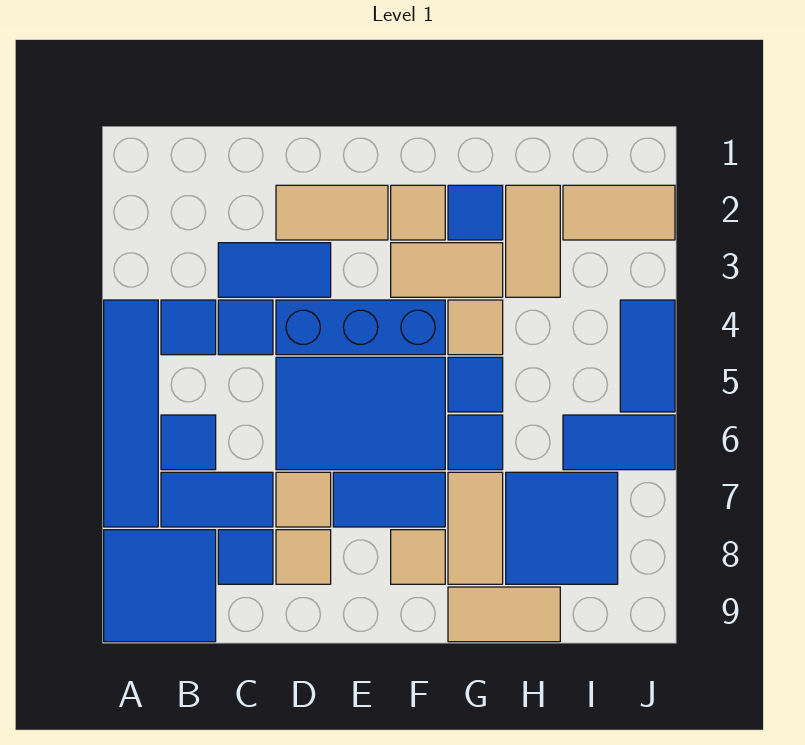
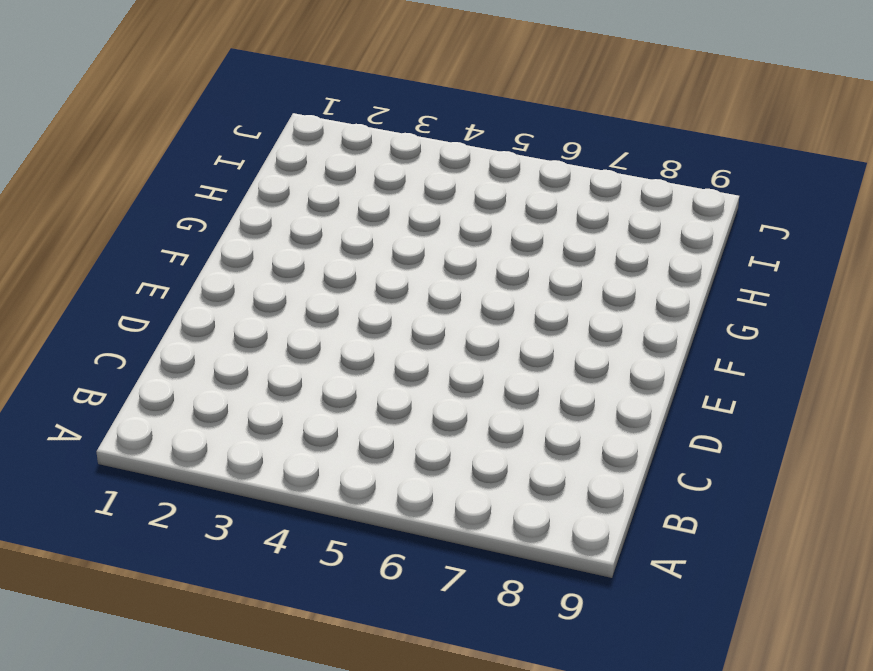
none -> blue 1x4 tile [104,300,158,527]
none -> blue 2x2 tile [104,530,216,642]
none -> blue 1x1 tile [161,300,216,355]

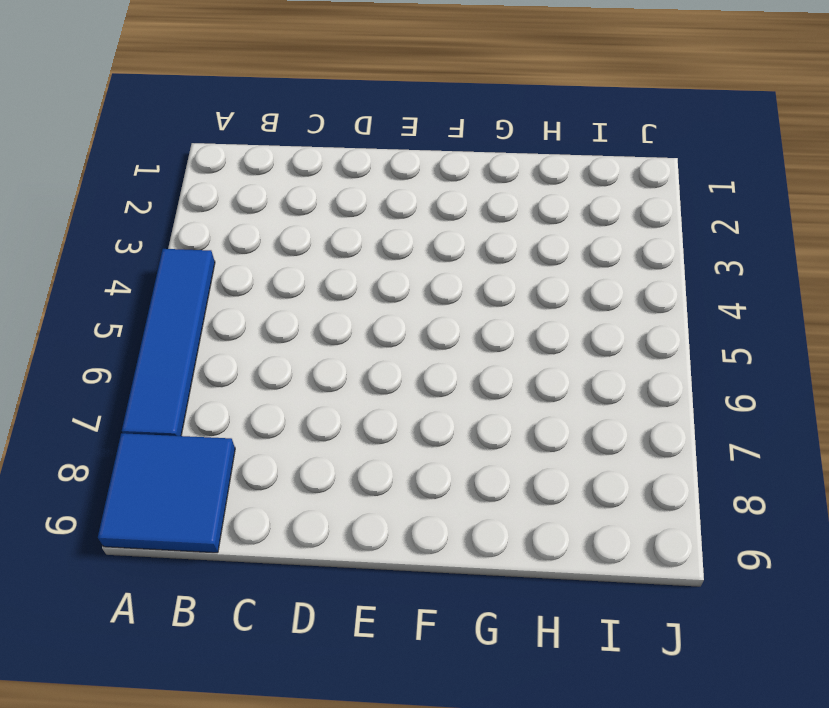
none -> blue 1x1 tile [161,300,216,355]
none -> blue 1x1 tile [161,415,216,470]
none -> blue 1x2 tile [161,472,273,527]

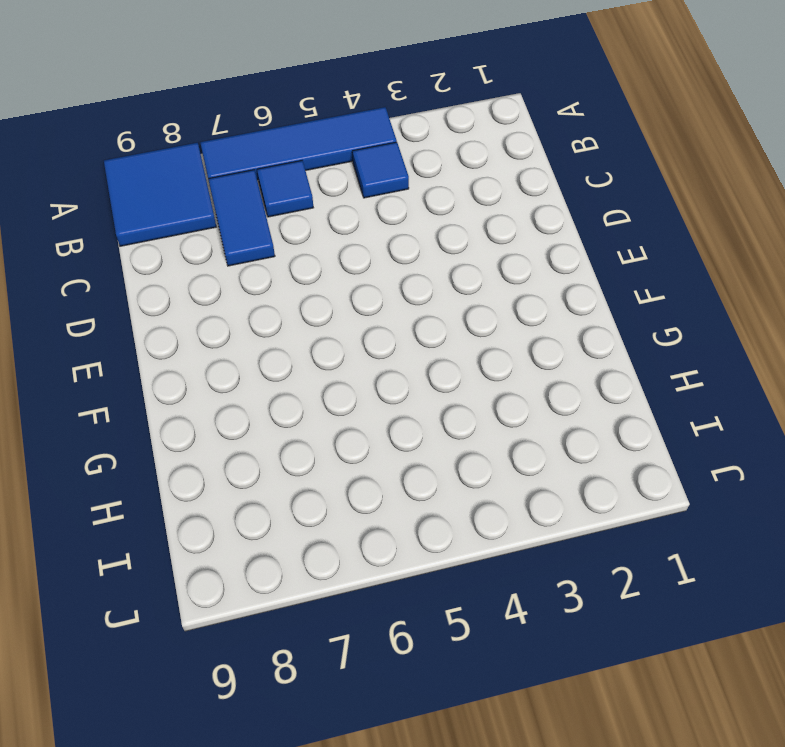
none -> blue 1x2 tile [218,243,331,297]
none -> blue 1x1 tile [218,300,273,355]
none -> blue 1x1 tile [218,530,273,584]

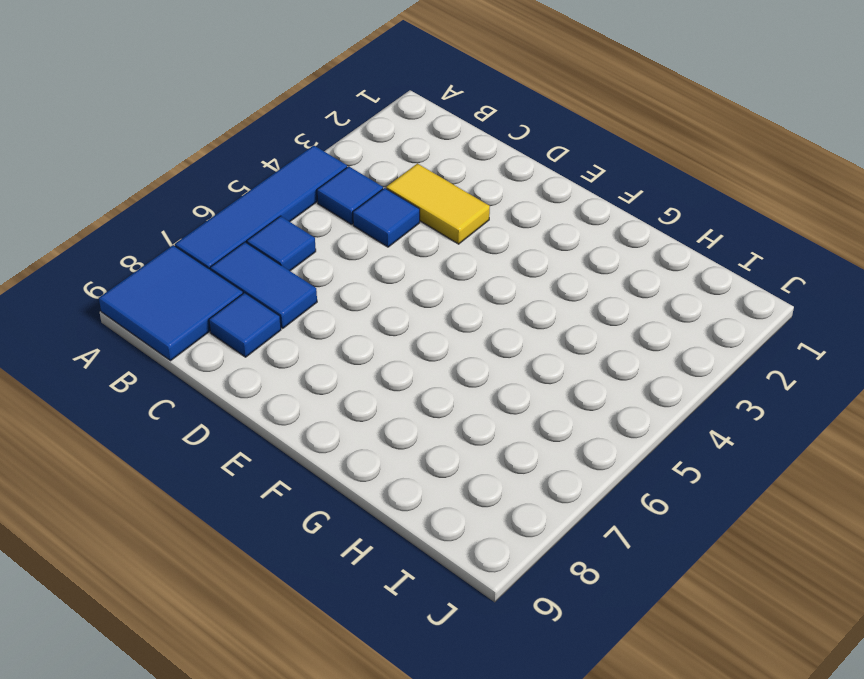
yellow 1x2 tile [386,163,490,244] -> blue 1x2 tile [218,243,331,297]
none -> tan 1x2 tile [276,185,388,240]
none -> blue 1x3 brick [276,300,445,355]
none -> blue 2x3 tile [276,357,445,470]

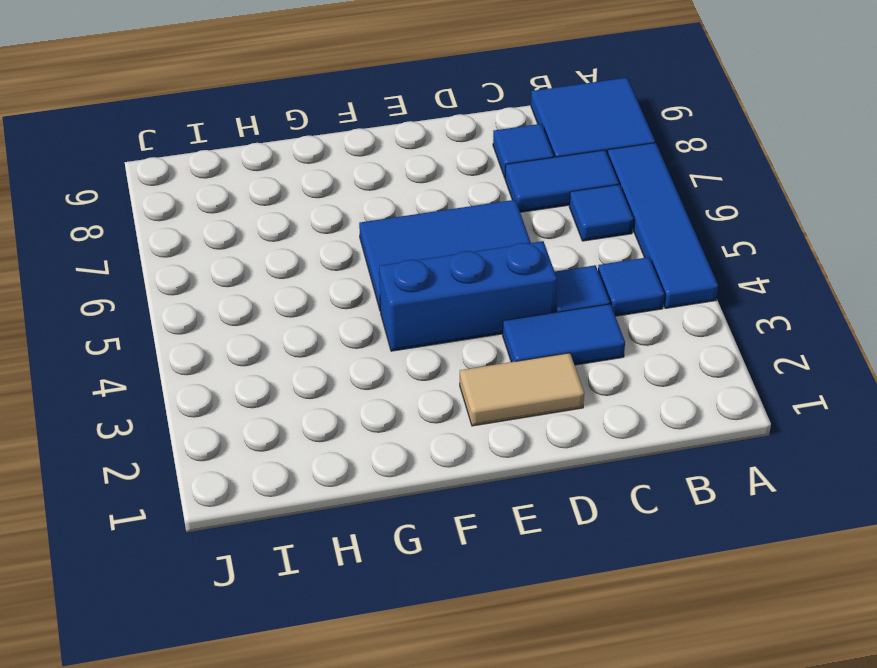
none -> tan 1x1 tile [276,472,331,527]
none -> tan 1x1 tile [276,530,331,584]
none -> blue 1x2 tile [333,472,445,527]

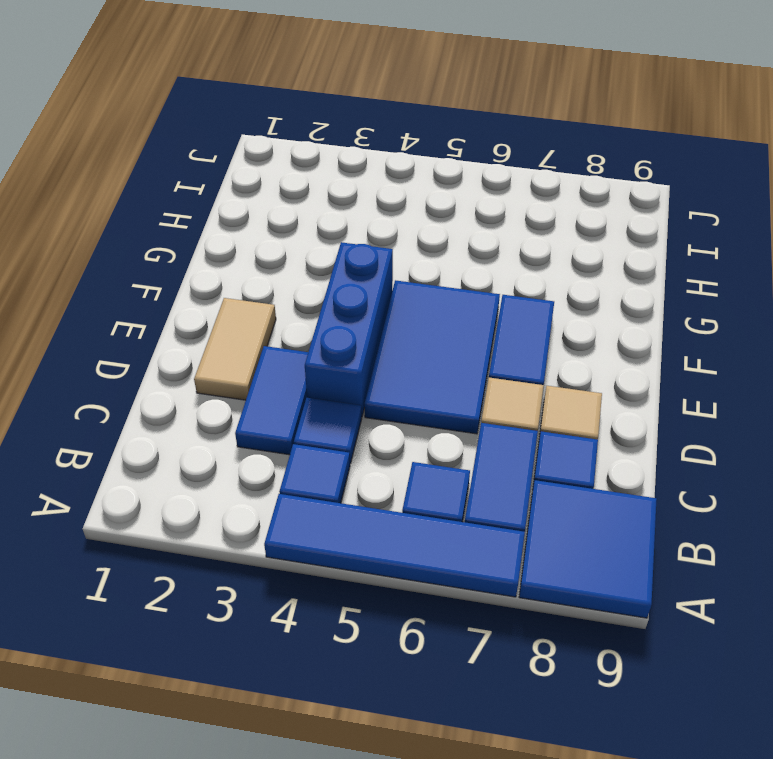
none -> tan 1x1 tile [391,185,445,240]
none -> tan 1x2 tile [391,243,503,297]
none -> tan 1x1 tile [391,530,445,584]

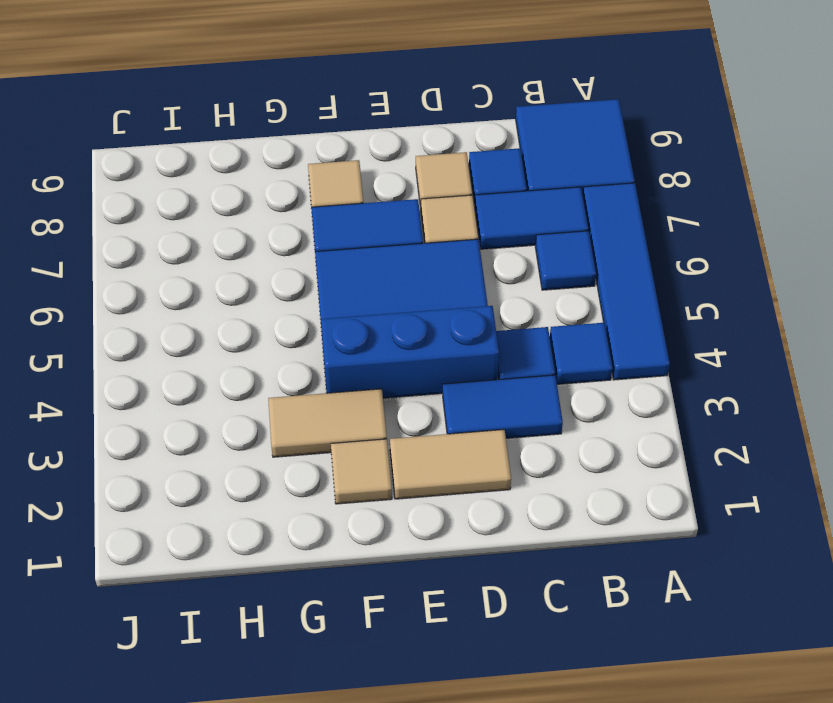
none -> blue 1x1 tile [448,185,503,240]
none -> tan 1x1 tile [448,300,503,355]
none -> blue 1x1 tile [448,357,503,412]

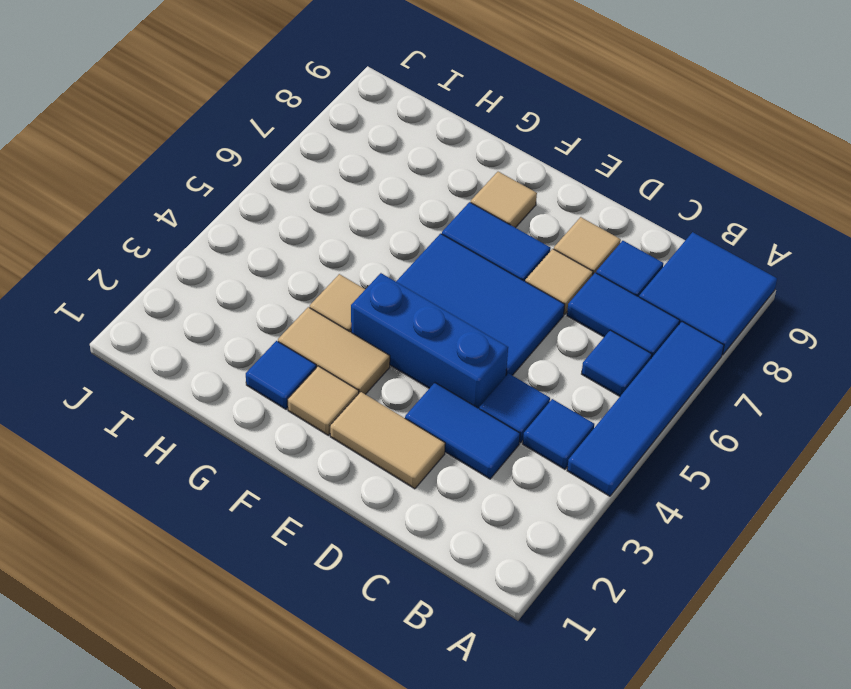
none -> blue 1x1 tile [448,357,503,412]
none -> blue 1x1 tile [448,415,503,470]
none -> tan 1x2 tile [448,472,503,584]

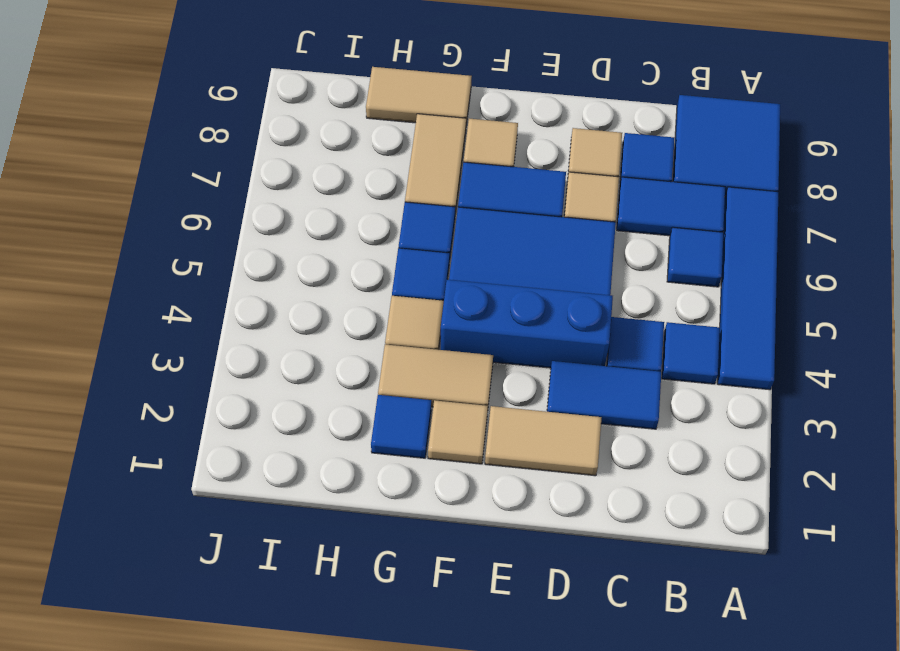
none -> tan 1x2 tile [506,185,560,297]
none -> blue 2x2 tile [506,472,618,584]
none -> tan 1x2 tile [563,185,675,240]

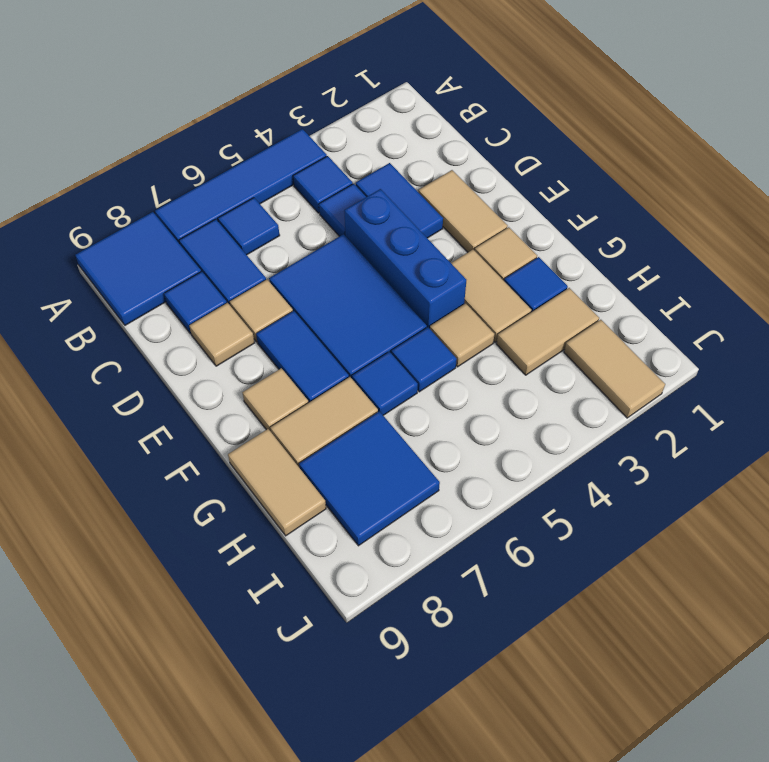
none -> blue 1x2 tile [563,415,675,470]
none -> blue 1x2 tile [620,300,675,412]

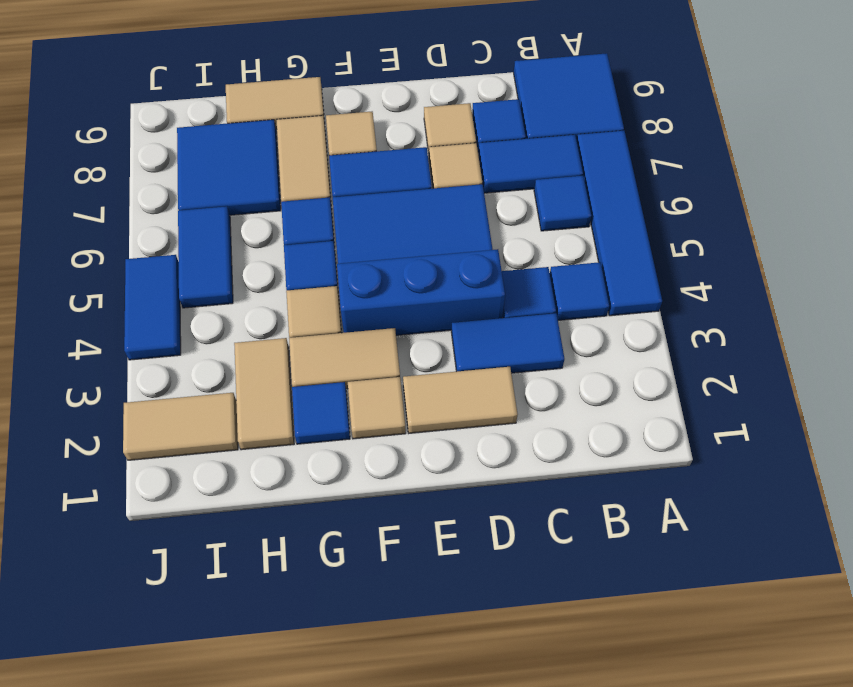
blue 1x2 tile [178,206,233,308] -> blue 1x2 tile turned to [563,415,675,470]

